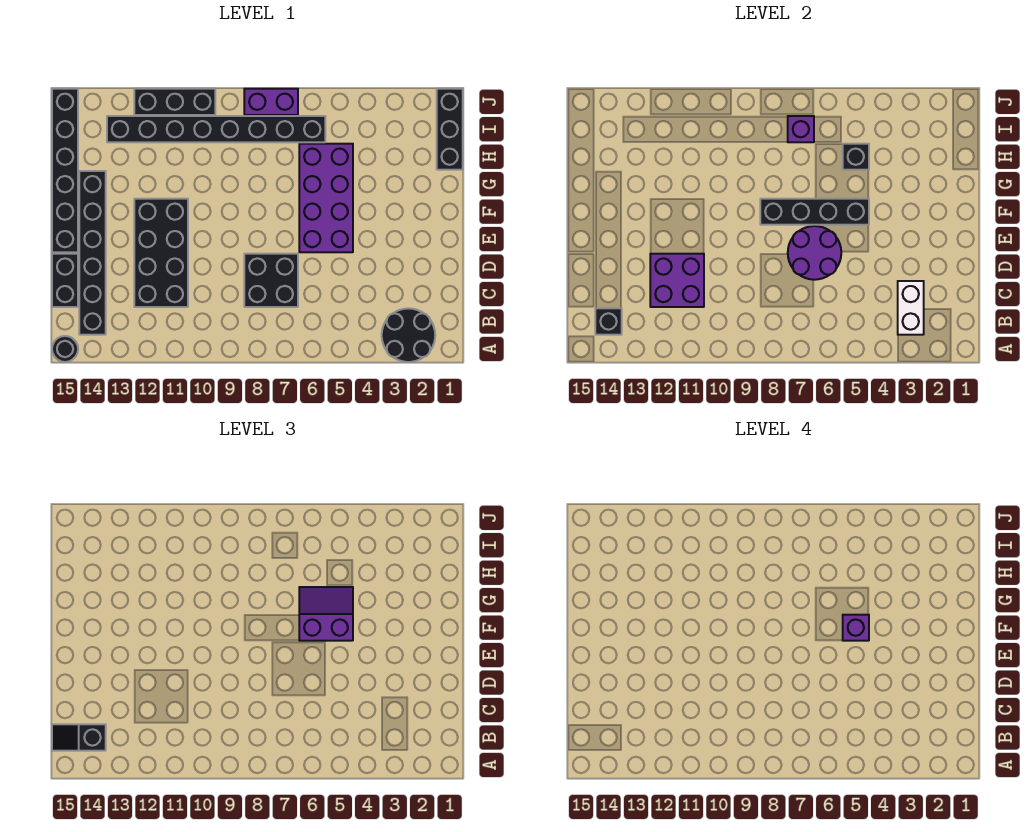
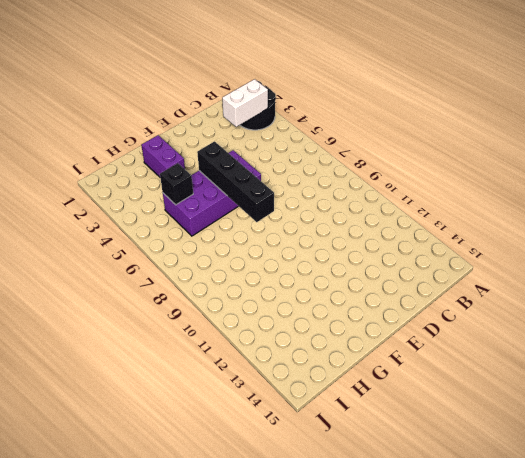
purple 1x2 brick [141,135,185,177] -> purple 1x2 brick moved to [244,89,298,115]
none -> black 1x1 round brick [52,336,78,362]
none -> black 1x6 brick [79,171,106,335]
none -> black 2x2 brick [244,254,298,307]

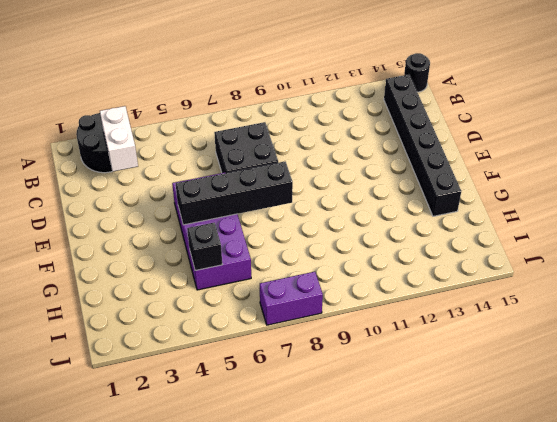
none -> black 2x4 brick [134,199,188,307]
none -> black 1x2 brick [52,254,78,307]
none -> black 1x6 brick [52,89,78,252]

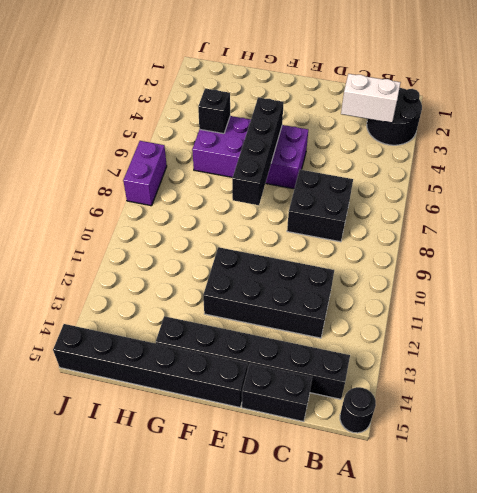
none -> black 1x3 brick [437,89,463,170]
none -> black 1x8 brick [107,116,325,142]
none -> black 1x3 brick [134,89,215,115]

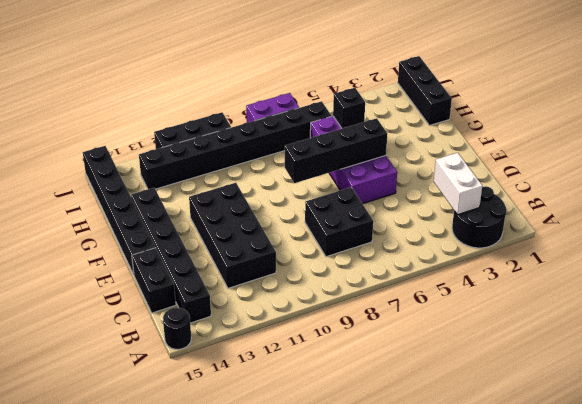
none -> black 1x1 brick [595,308,622,335]
none -> purple 2x2 brick [650,254,704,307]
none -> purple 2x2 round brick [788,226,841,280]

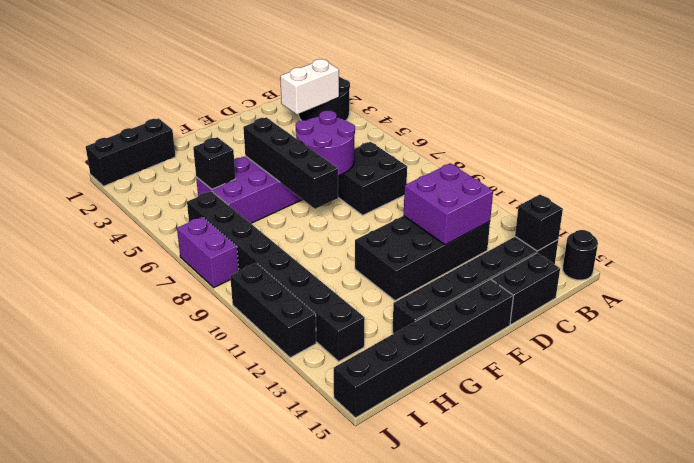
none -> purple 1x1 brick [788,116,814,142]
none -> black 1x2 slope [52,724,106,751]
none -> purple 2x2 slope [299,587,353,641]

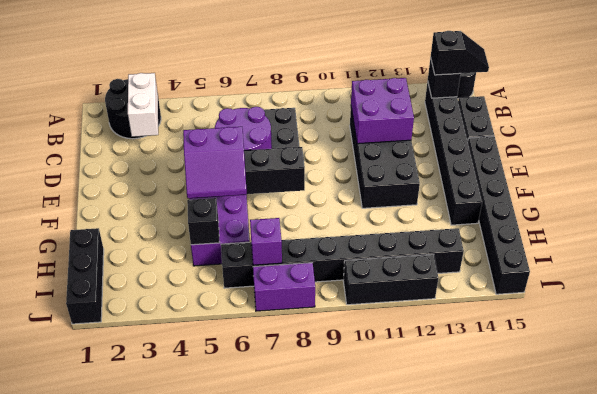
none -> purple 1x1 brick [843,615,869,641]

